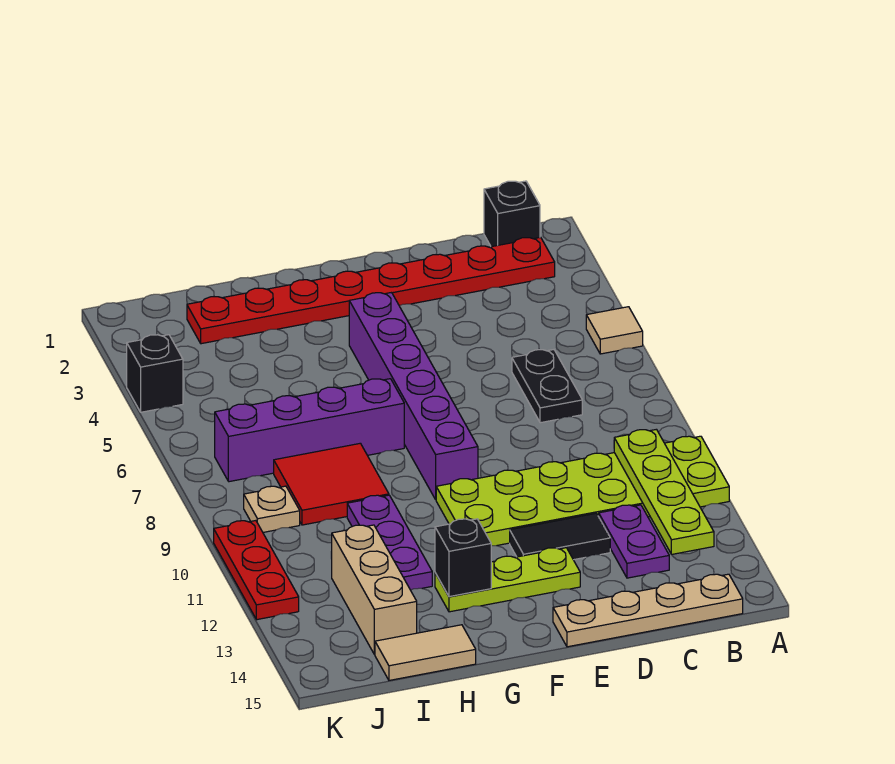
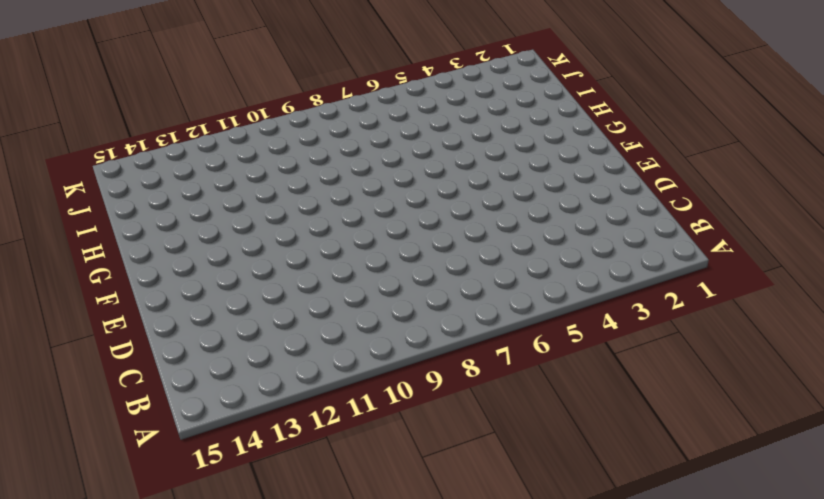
none -> tan 1x1 tile [586,307,643,354]
none -> lime 2x6 plate [436,436,729,546]
none -> black 1x1 brick [484,181,540,247]

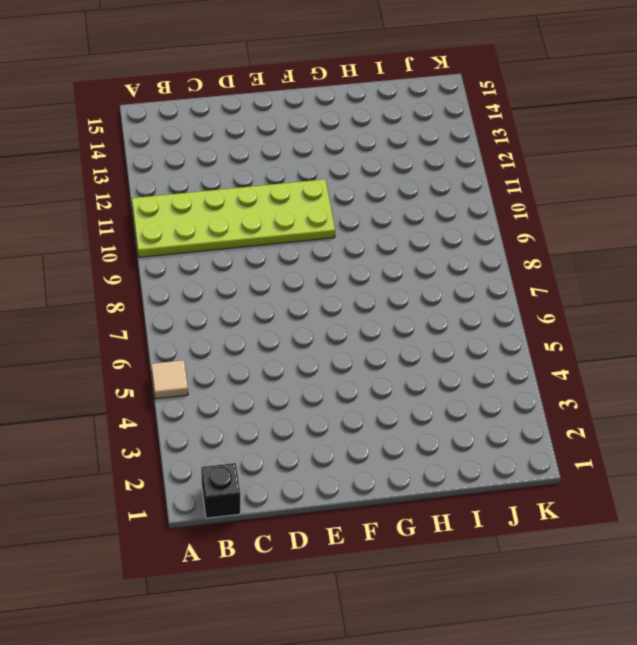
none -> red 1x8 plate [187,237,555,344]
none -> tan 1x4 plate [553,574,743,647]
none -> black 1x2 plate [512,350,582,423]

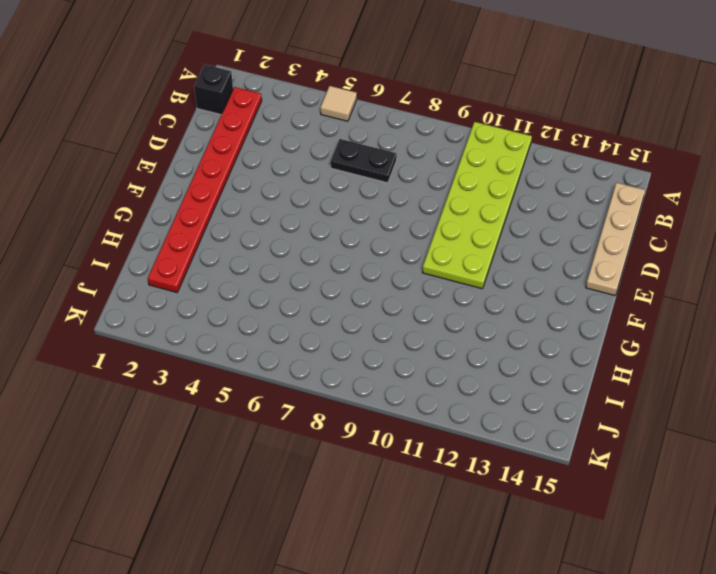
none -> purple 1x2 plate [599,505,669,578]
none -> black 1x2 tile [510,513,610,560]
none -> lime 1x3 plate [435,548,580,612]

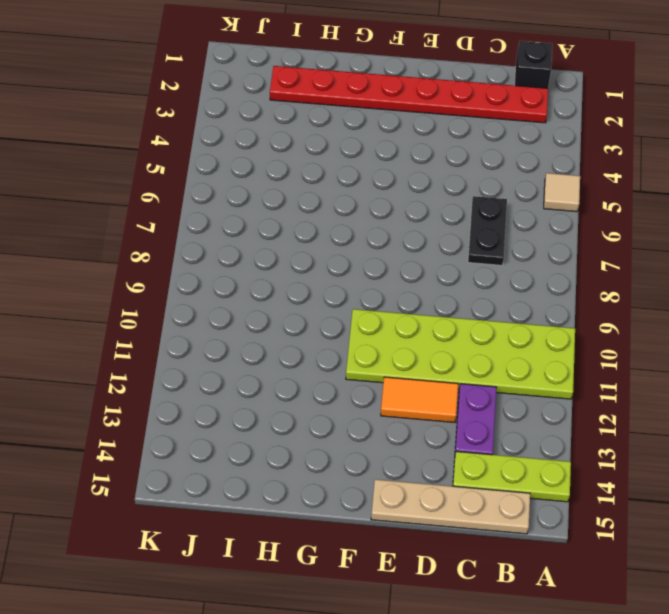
lime 1x3 plate [453,451,571,502] -> lime 1x3 plate moved to [435,548,580,612]
orange 1x2 tile [381,377,458,422] -> black 1x2 tile [510,513,610,560]
none -> purple 1x6 brick [349,293,478,499]
none -> purple 1x4 brick [215,379,404,482]
none -> red 2x2 tile [274,443,389,525]

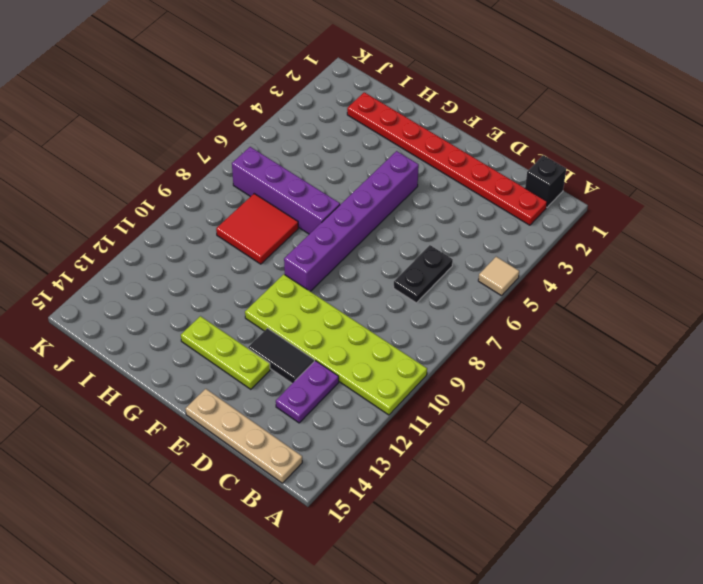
none -> purple 1x3 plate [347,495,432,590]
none -> tan 1x2 tile [375,625,476,680]
none -> tan 1x3 brick [332,525,417,655]

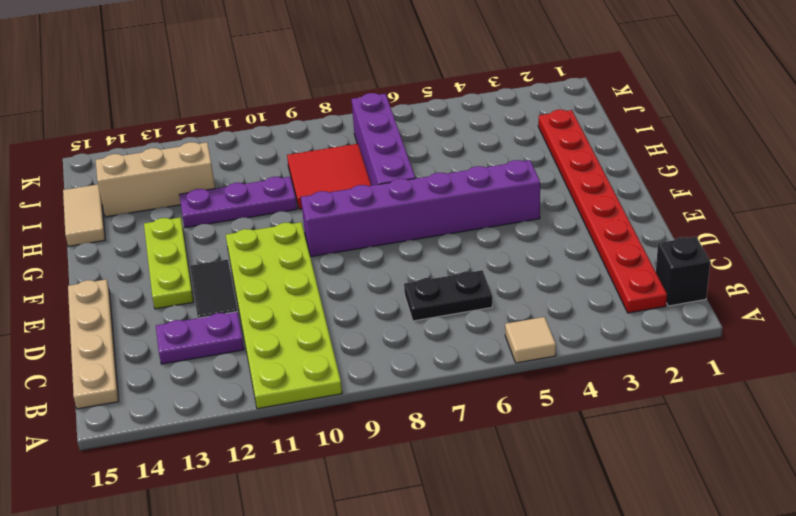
none -> tan 1x1 plate [244,486,300,532]
none -> black 1x1 brick [127,335,183,412]
none -> red 1x3 plate [214,521,299,620]

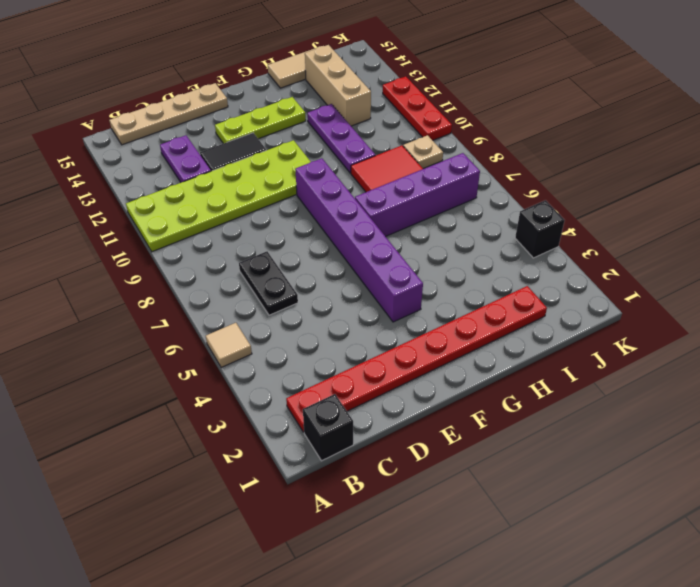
none -> lime 1x4 plate [614,429,714,554]
none -> black 1x1 brick [435,519,491,597]

